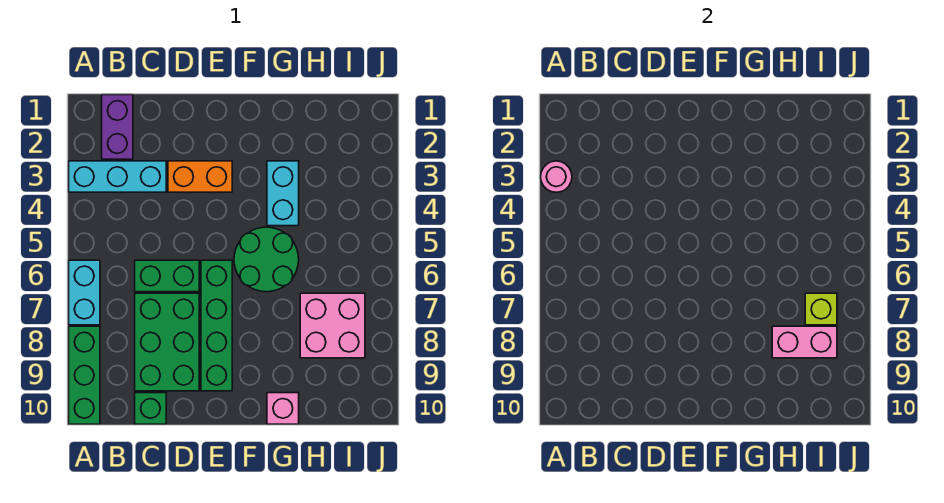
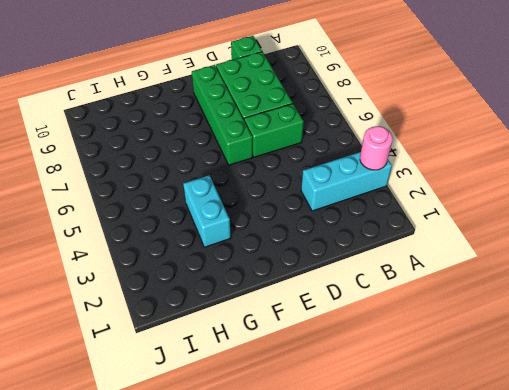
none -> cyan 1x2 brick [69,260,100,325]
none -> green 1x3 brick [69,326,100,424]
none -> purple 1x2 brick [102,95,133,159]

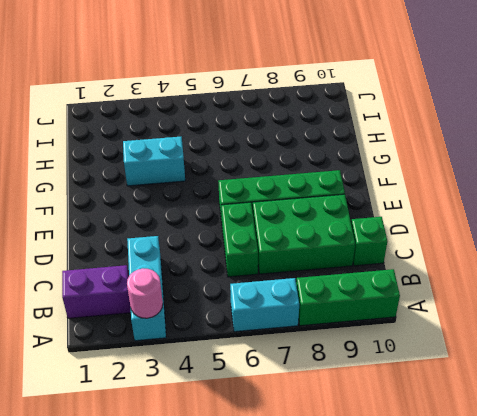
none -> orange 1x2 brick [168,161,232,192]
none -> green 2x2 round brick [234,227,299,292]
none -> pink 1x1 brick [267,393,299,424]

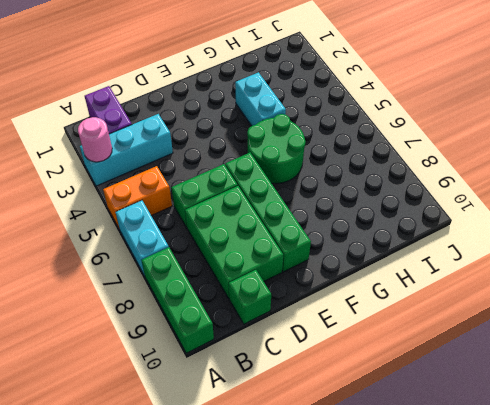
orange 1x2 brick [103,166,172,228] -> orange 1x2 brick moved to [168,161,232,192]
none -> pink 1x1 brick [267,393,299,424]
none -> pink 2x2 brick [300,293,365,358]
none -> pink 1x2 brick [772,326,837,358]

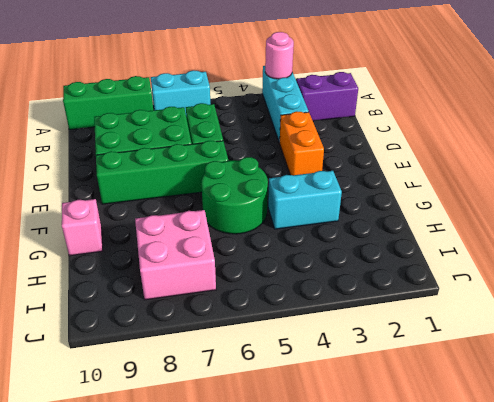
none -> green 1x1 brick [135,393,166,424]
none -> pink 1x2 brick [772,326,837,358]
none -> lime 1x1 brick [805,293,837,325]

